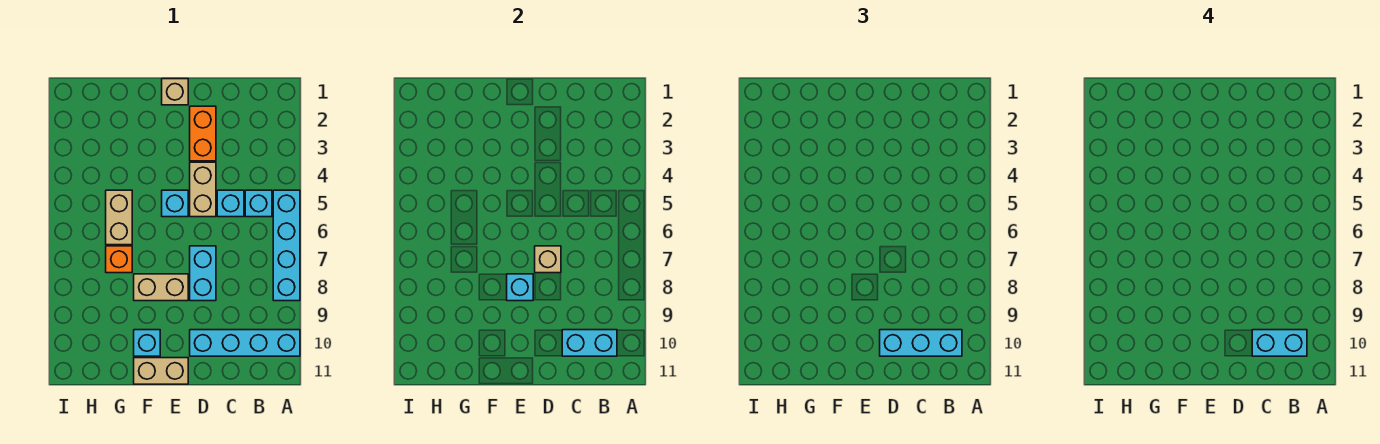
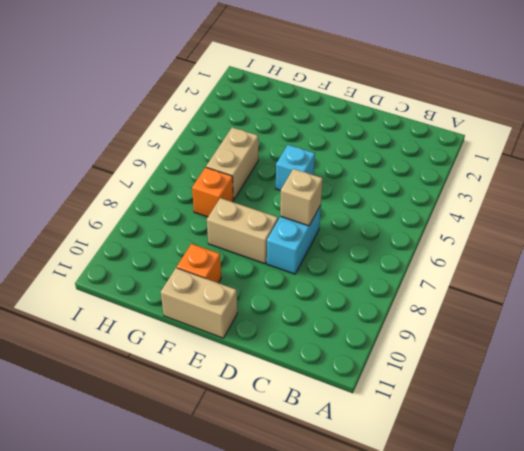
orange 1x1 brick [177,244,221,283] -> cyan 1x1 brick [134,330,160,356]
none -> cyan 1x4 brick [273,190,300,301]
none -> cyan 1x4 brick [190,330,300,356]
none -> cyan 1x1 brick [245,190,272,217]

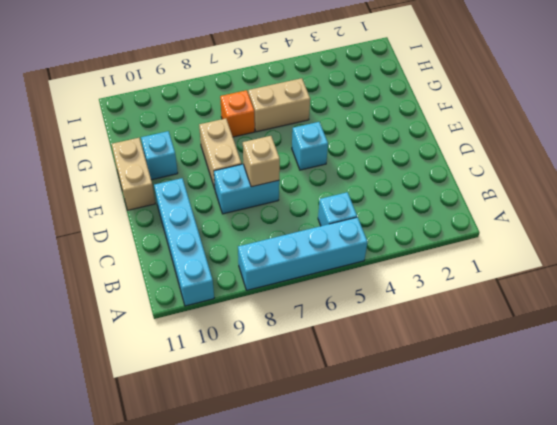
none -> cyan 1x1 brick [217,190,244,217]
none -> orange 1x2 brick [190,106,216,161]
none -> tan 1x2 brick [190,162,216,217]

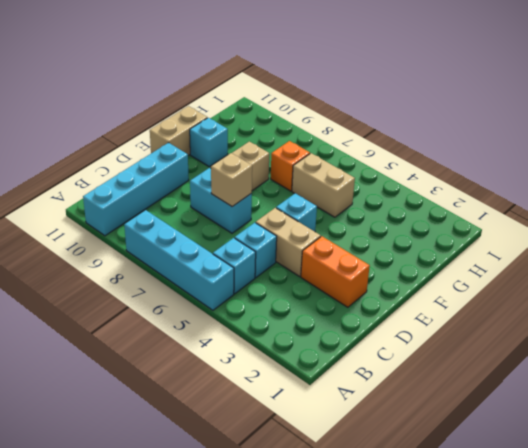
none -> tan 1x1 brick [162,79,188,105]
none -> cyan 1x2 brick [562,330,617,356]
none -> cyan 1x1 brick [507,274,533,301]

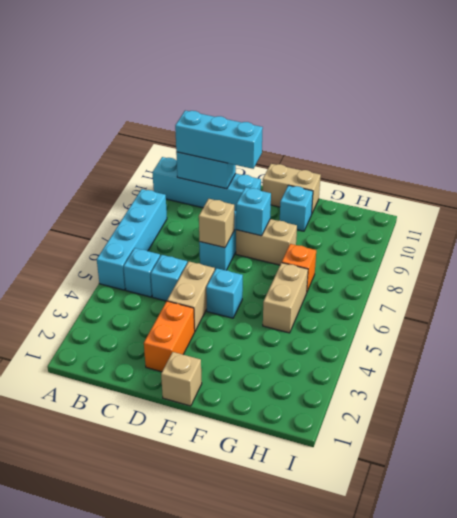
none -> cyan 1x2 brick [1252,330,1307,356]

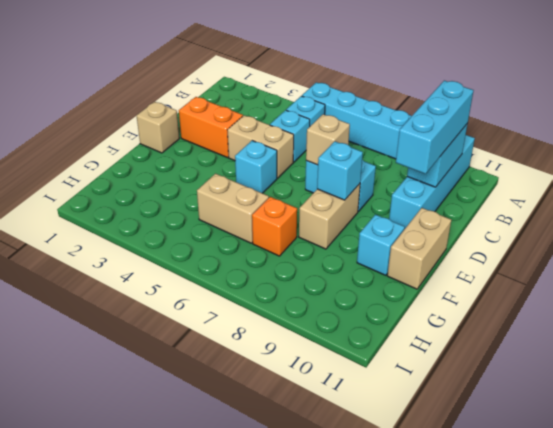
none -> cyan 1x2 brick [1252,330,1307,356]

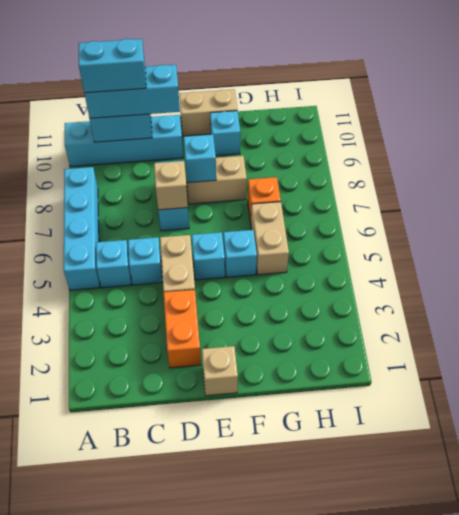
cyan 1x1 brick [223,230,257,277] -> none

